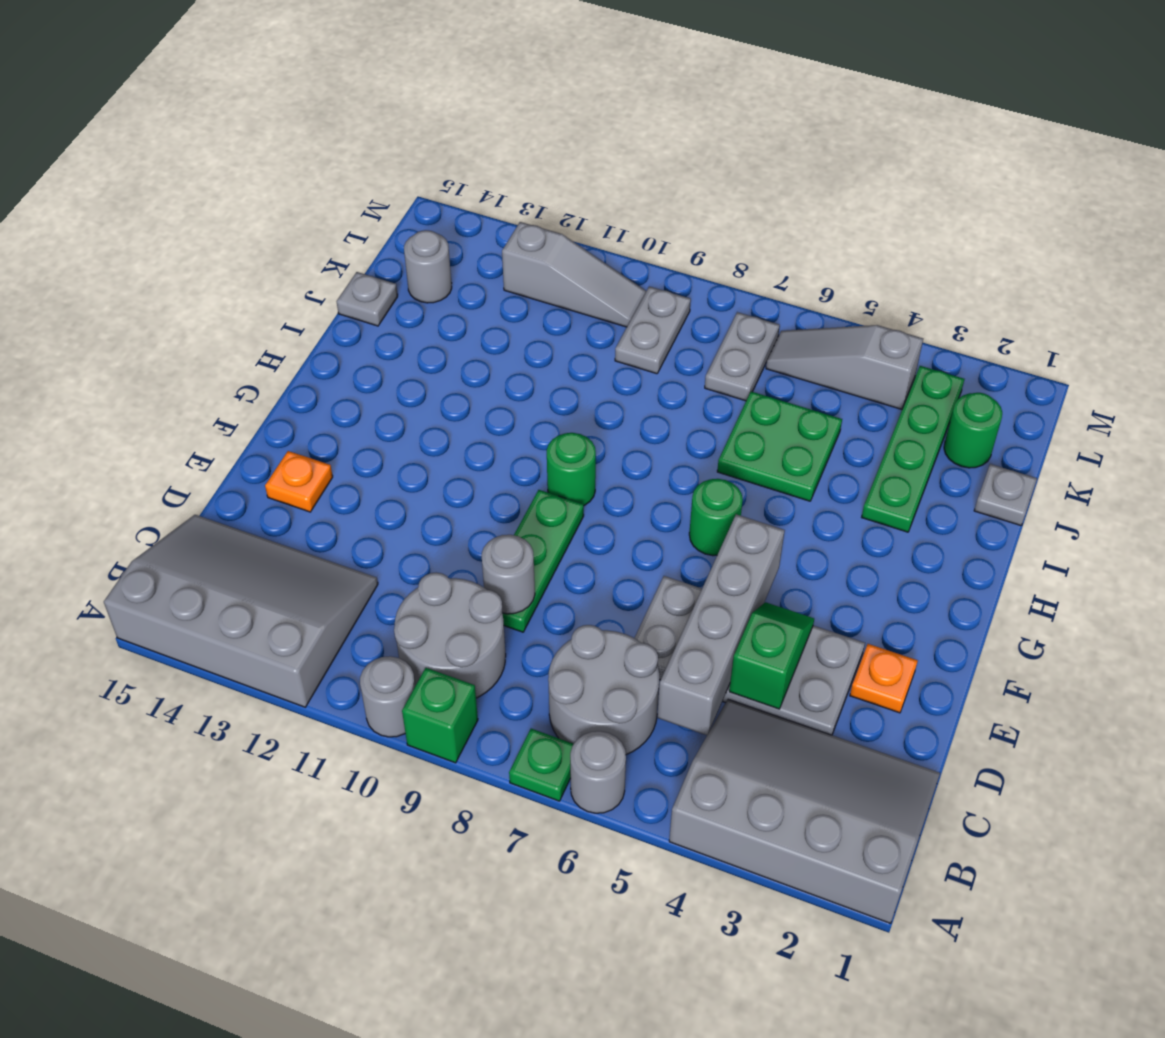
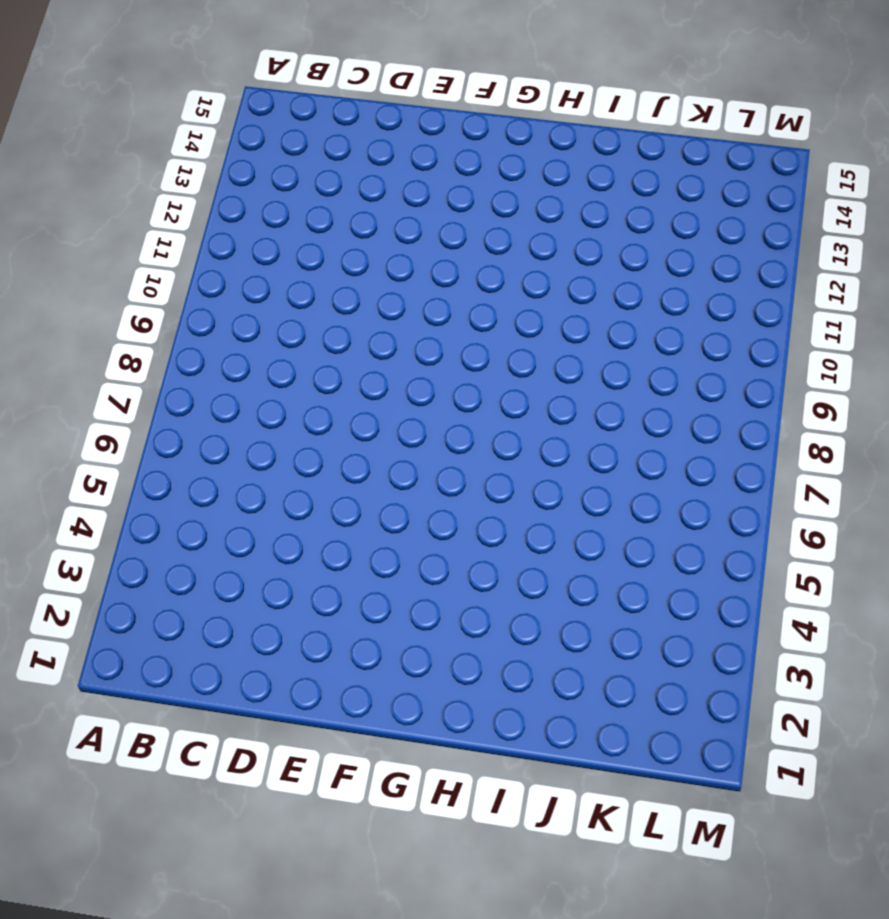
none -> grey 3x4 slope [669,700,940,923]
none -> grey 1x1 round brick [570,731,626,813]
none -> green 1x1 plate [509,729,573,801]

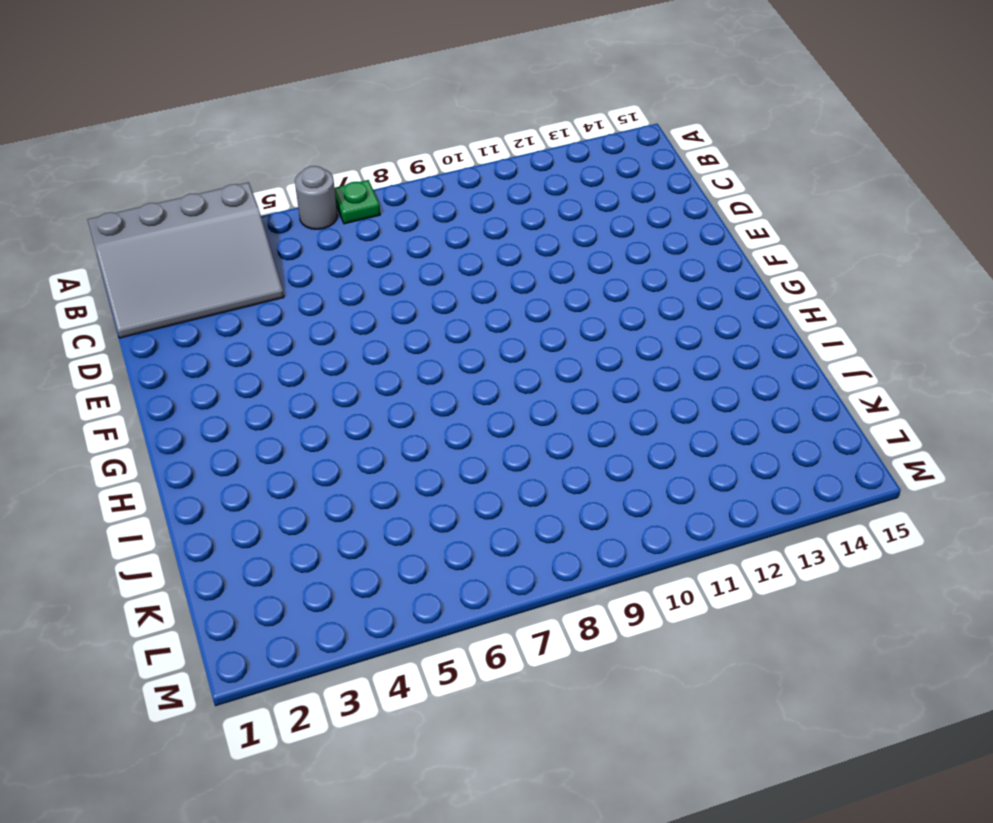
none -> green 1x1 brick [402,668,478,763]
none -> grey 1x1 round brick [360,656,415,737]
none -> grey 3x4 slope [104,515,378,707]

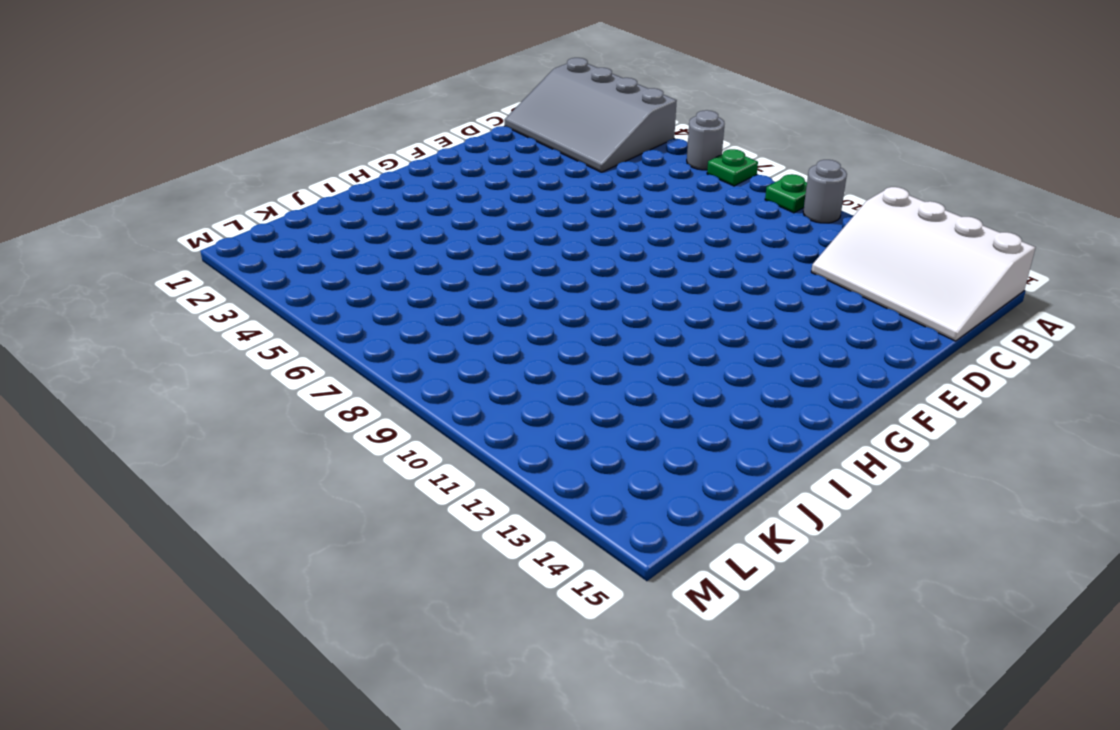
green 1x1 plate [765,174,807,213] -> green 1x1 brick [402,668,478,763]
white 3x4 slope [811,187,1036,341] -> grey 3x4 slope [104,515,378,707]
none -> grey 2x2 round brick [548,625,659,755]
none -> grey 2x2 round brick [394,572,506,698]
none -> grey 2x4 plate [635,576,865,735]

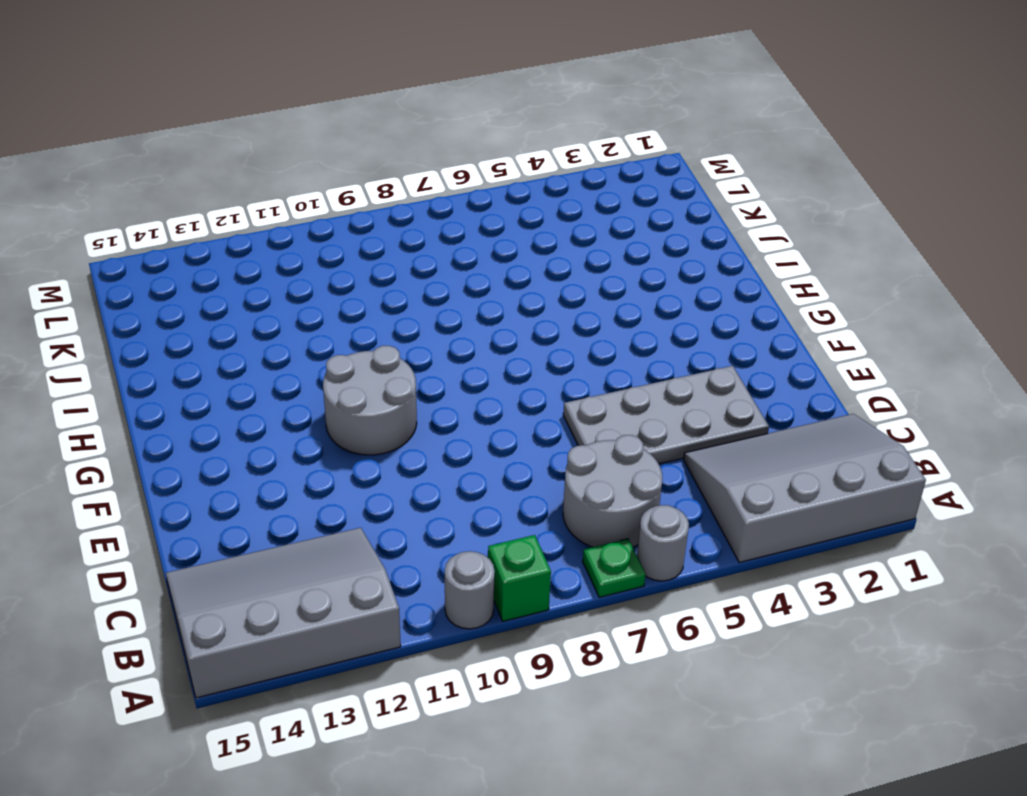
grey 2x2 round brick [323,346,417,455] -> grey 2x2 round brick moved to [394,572,506,698]
none -> green 1x3 plate [502,490,584,632]
none -> orange 1x1 plate [850,644,918,713]
none -> orange 1x1 plate [265,451,333,512]

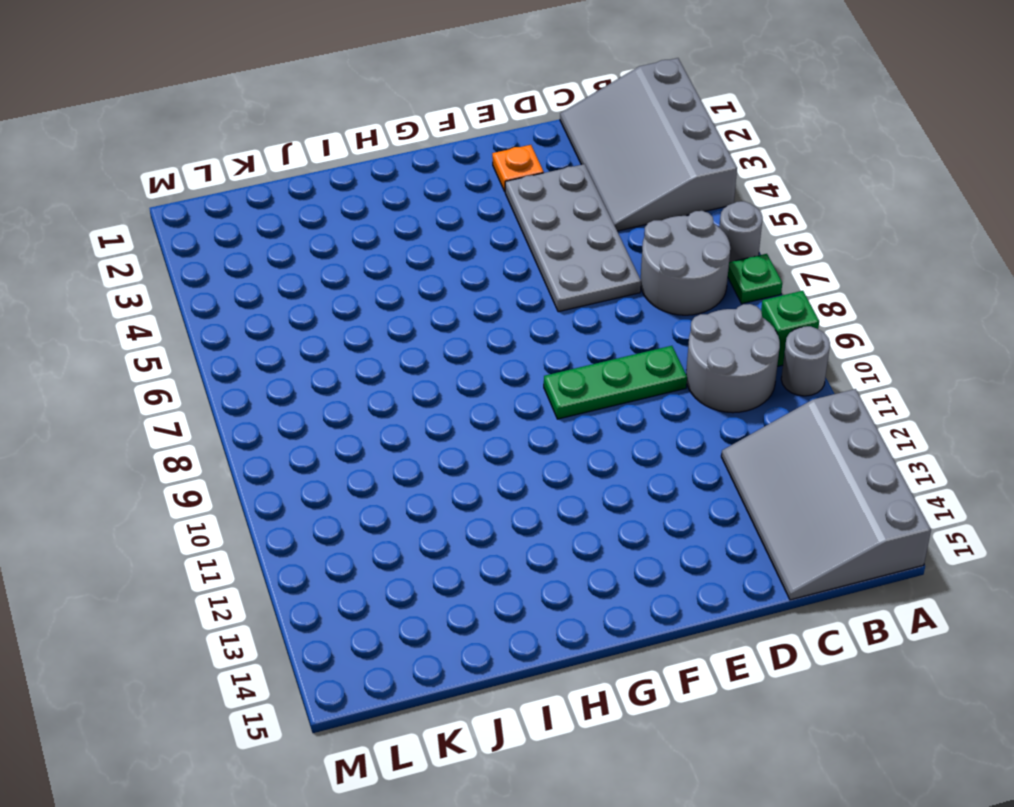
none -> orange 1x1 plate [265,451,333,512]
none -> green 1x1 round brick [689,479,743,556]
none -> green 1x1 round brick [547,433,596,506]

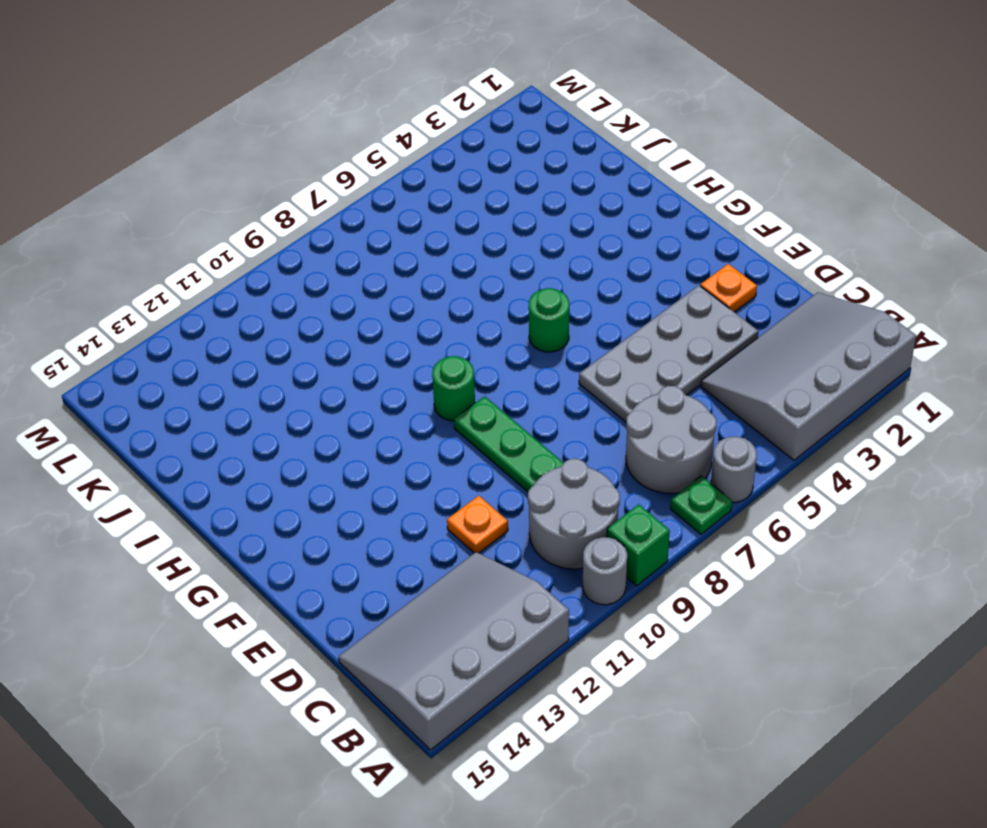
orange 1x1 plate [447,496,508,553] -> orange 1x1 plate moved to [265,451,333,512]
none -> green 1x4 plate [862,366,964,532]
none -> green 2x2 plate [717,392,842,501]
none -> grey 1x1 plate [974,464,1037,525]

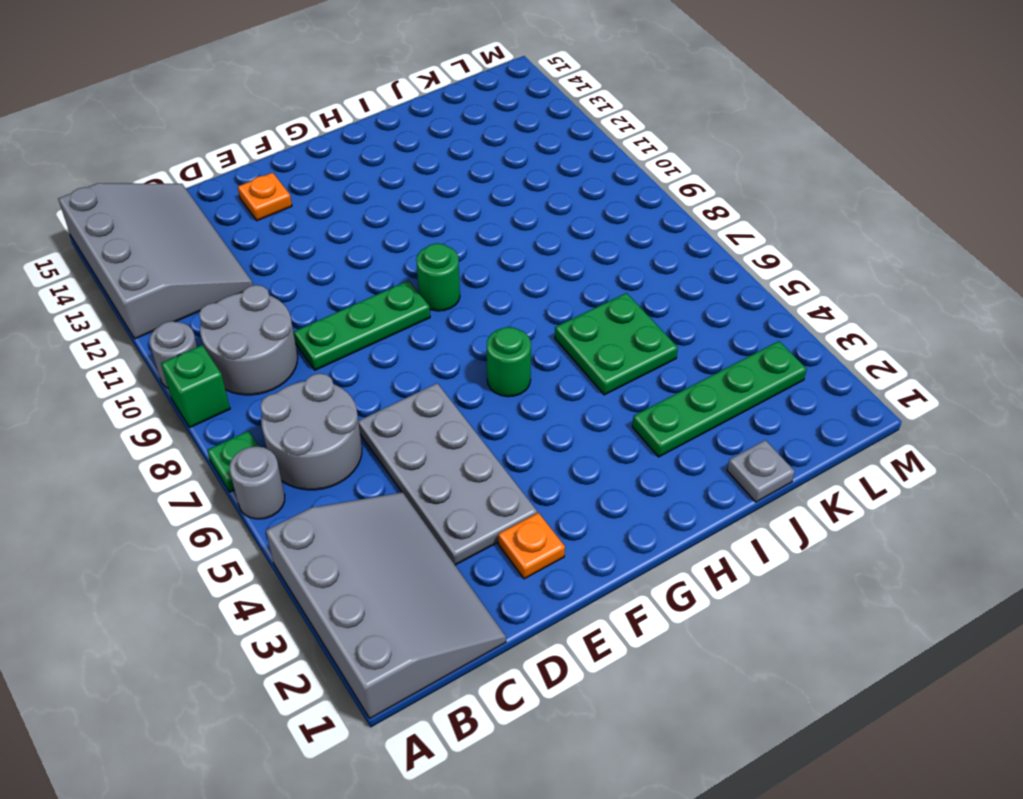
none -> grey 1x1 plate [337,272,398,326]
none -> green 1x1 round brick [944,393,1002,468]
none -> grey 1x2 plate [705,312,780,401]

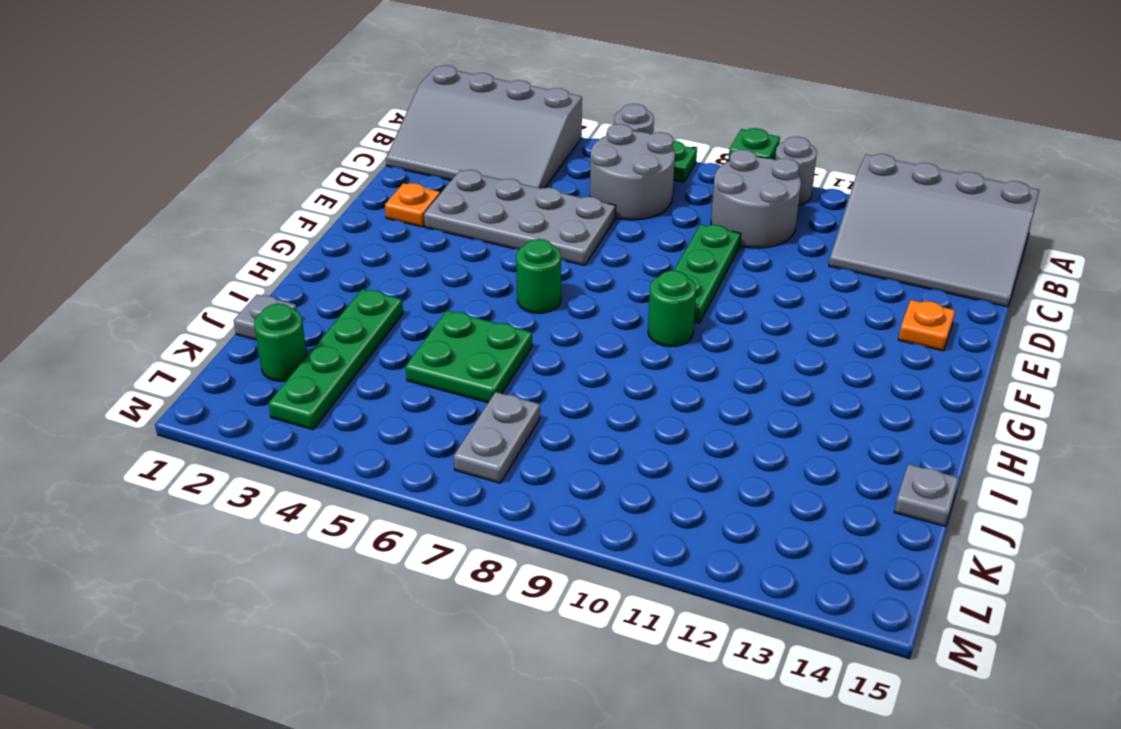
none -> grey 1x2 plate [615,286,691,374]
none -> grey 1x1 round brick [404,230,452,303]
none -> grey 1x3 slope [766,325,923,409]

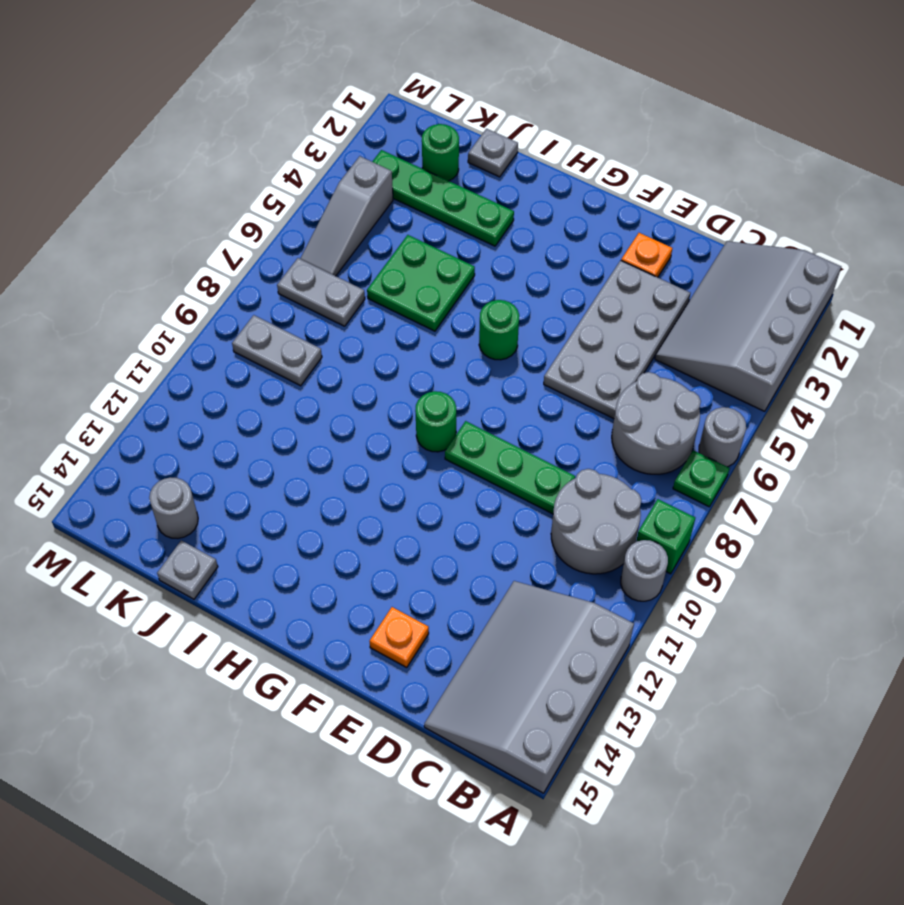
none -> grey 1x3 slope [502,222,646,327]
none -> grey 1x4 brick [657,514,785,735]
none -> green 1x2 slope [729,602,814,709]

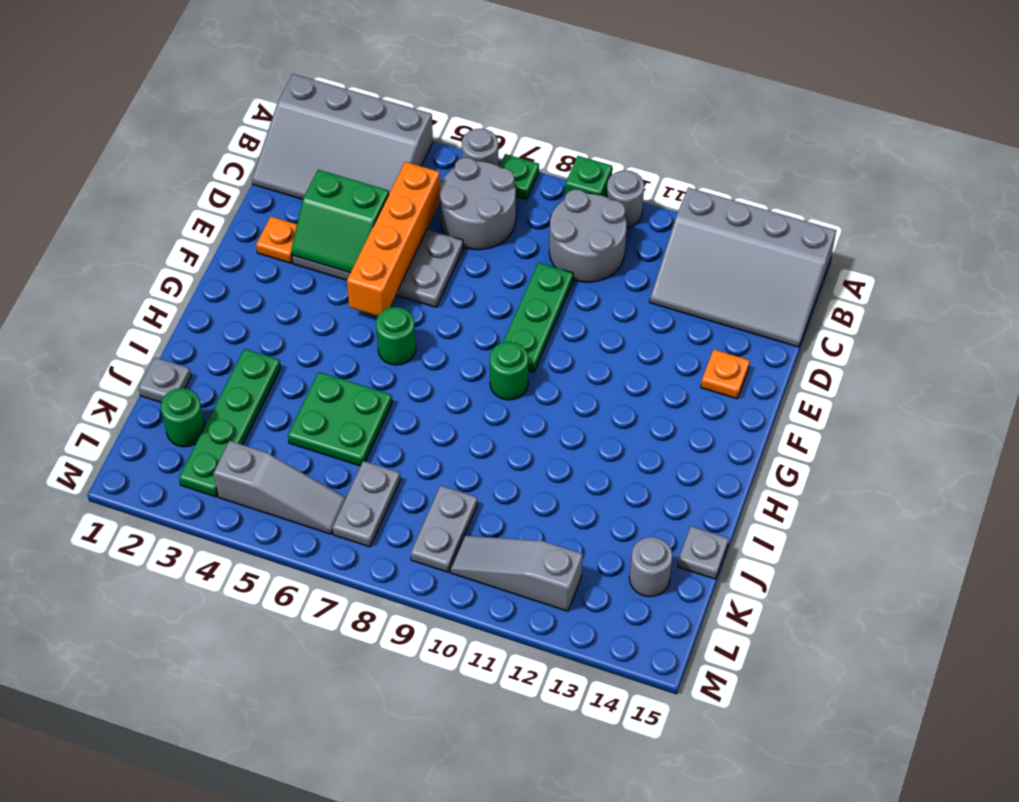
orange 1x4 brick [347,162,440,316] -> grey 1x4 brick [657,514,785,735]
green 2x2 slope [291,170,389,273] -> green 1x2 slope [729,602,814,709]
none -> grey 1x1 round brick [482,535,535,614]

